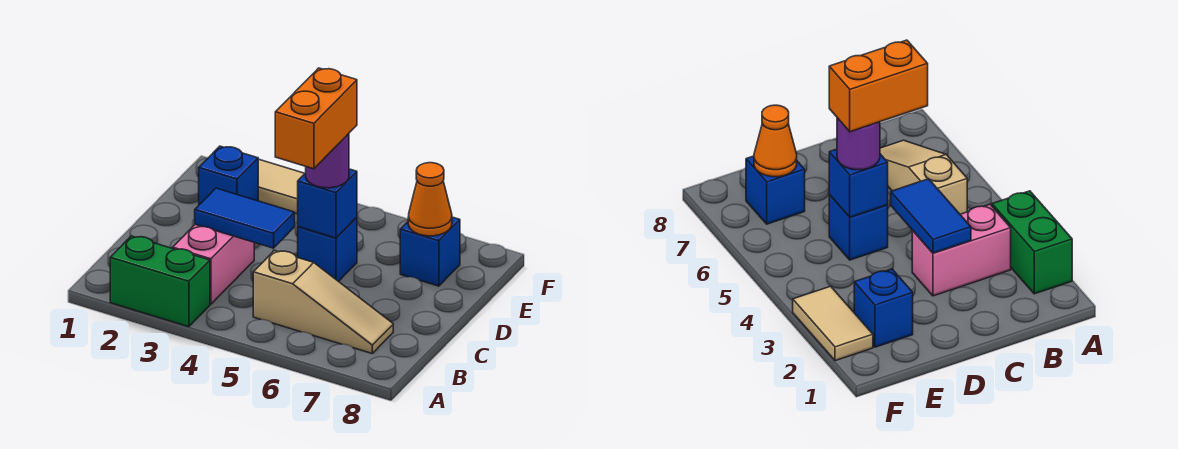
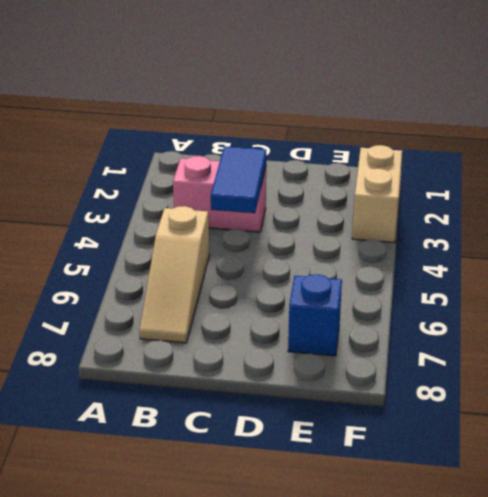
tan 1x2 brick [352,145,402,243] -> tan 1x2 tile [258,159,305,214]
none -> green 1x2 brick [110,236,210,327]
none -> blue 1x1 brick [298,217,357,282]
none -> blue 1x1 brick [199,146,258,205]

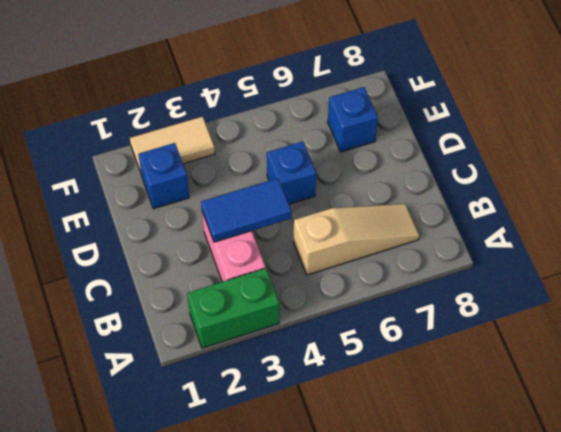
none -> blue 1x1 brick [298,169,357,238]
none -> orange 1x1 cone [408,163,452,236]
none -> purple 1x1 round brick [306,134,349,188]

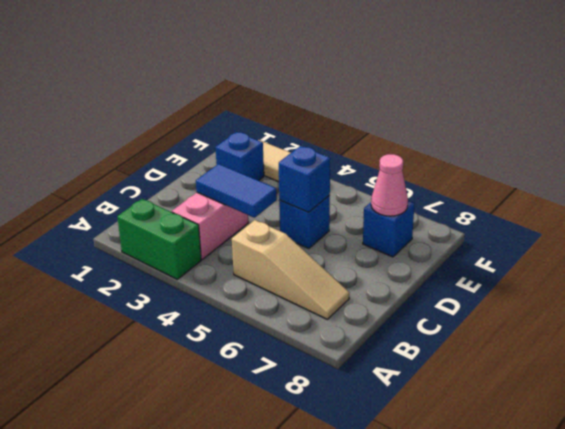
pink 1x1 cone [371,154,408,216] -> orange 1x1 cone [408,163,452,236]
none -> purple 1x1 round brick [306,134,349,188]
none -> orange 1x2 brick [275,68,357,169]

